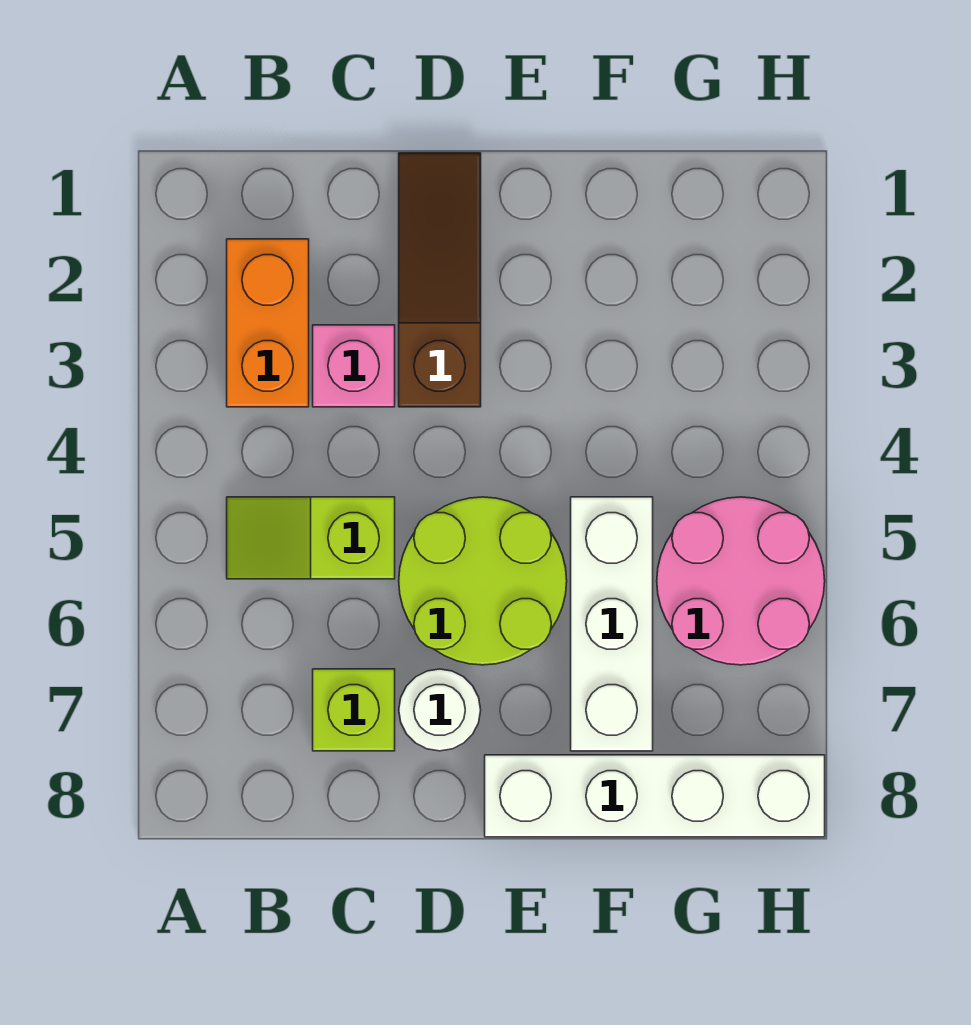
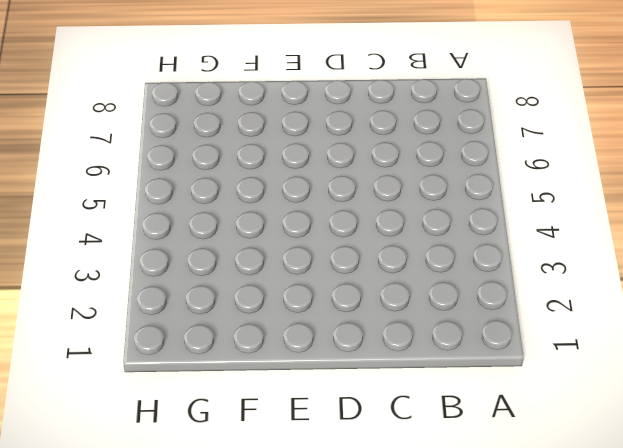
none -> orange 1x2 brick [227,239,309,407]
none -> lime 1x2 slope [227,497,395,579]

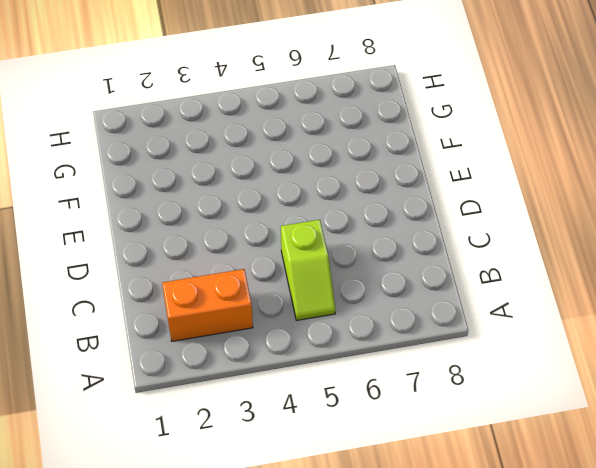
none -> pink 1x1 brick [313,325,395,407]
none -> lime 1x1 brick [313,669,395,751]

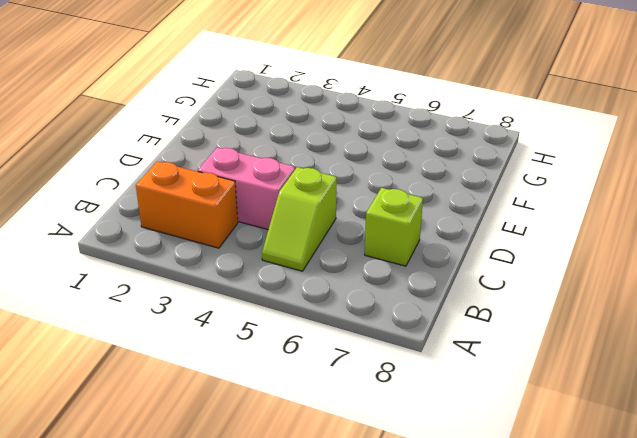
pink 1x2 brick [198,148,295,229] -> pink 1x1 brick [313,325,395,407]
none -> brown 1x3 slope [399,153,481,407]
none -> lime 2x2 round brick [399,497,567,665]

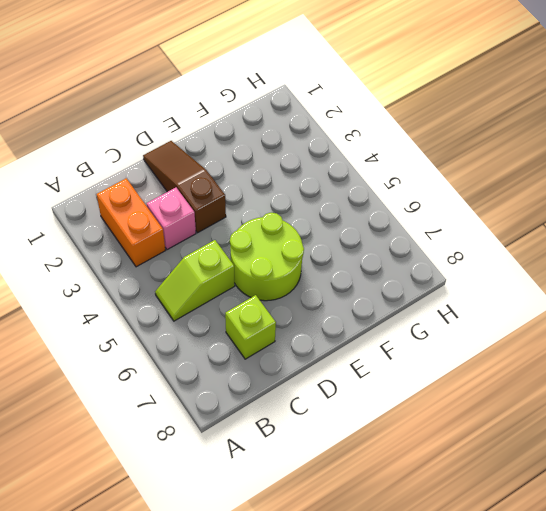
none -> white 1x1 round brick [399,669,481,751]
none -> white 1x4 brick [485,755,825,837]

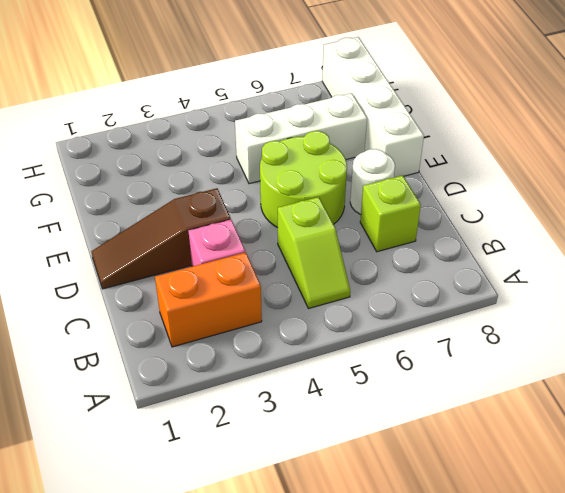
none -> pink 2x2 round brick [657,497,825,665]

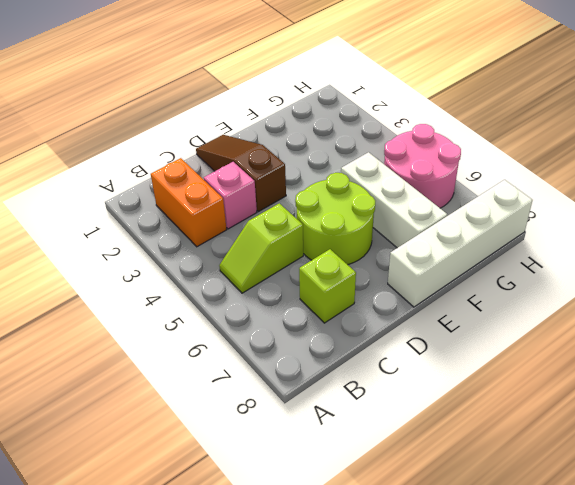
none -> white 1x1 round brick [399,669,481,751]

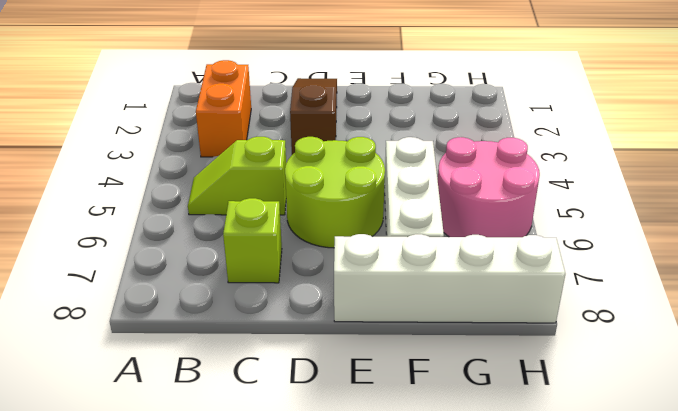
none -> pink 1x1 brick [313,325,395,407]
none -> white 1x1 round brick [399,669,481,751]

